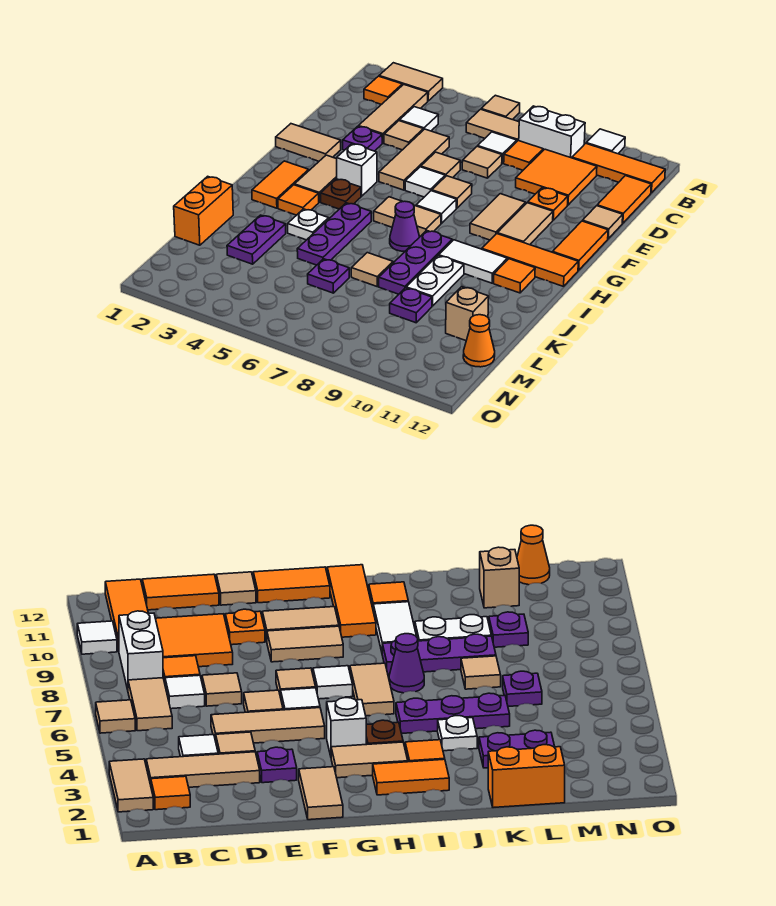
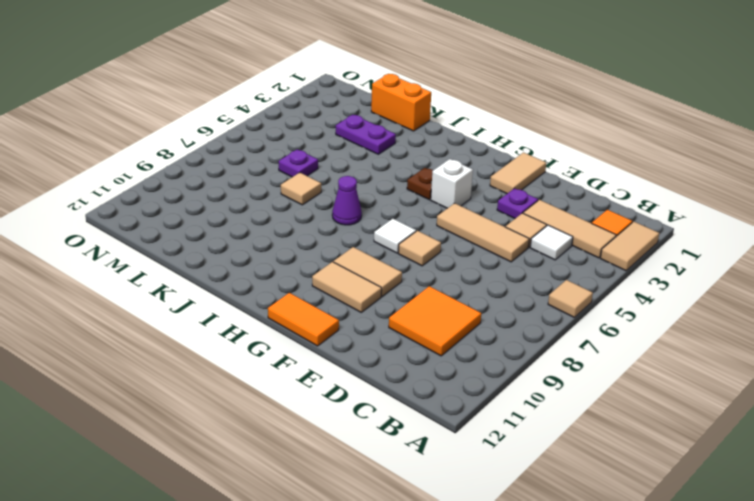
none -> white 1x1 tile [586,129,625,154]
none -> tan 1x2 tile [466,109,519,141]
none -> white 1x2 brick [519,106,585,158]
none -> orange 1x3 tile [572,143,665,193]

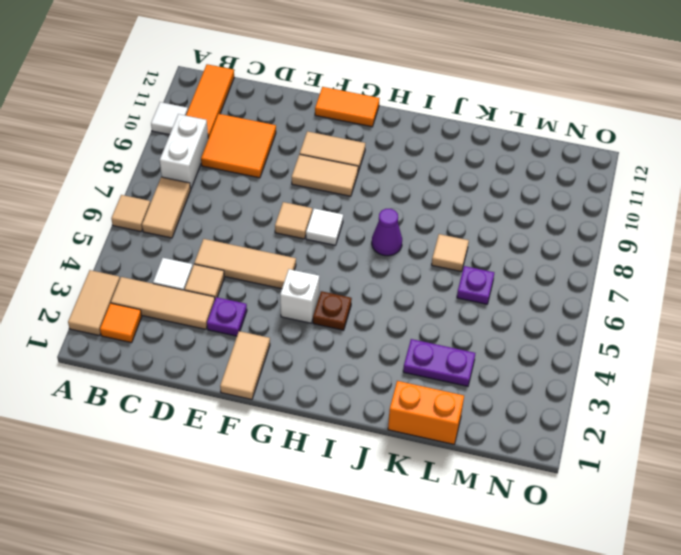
none -> white 1x1 tile [478,132,517,163]
none -> orange 1x1 tile [504,140,543,170]
none -> orange 1x2 tile [597,176,651,223]
none -> tan 1x1 tile [462,146,502,178]

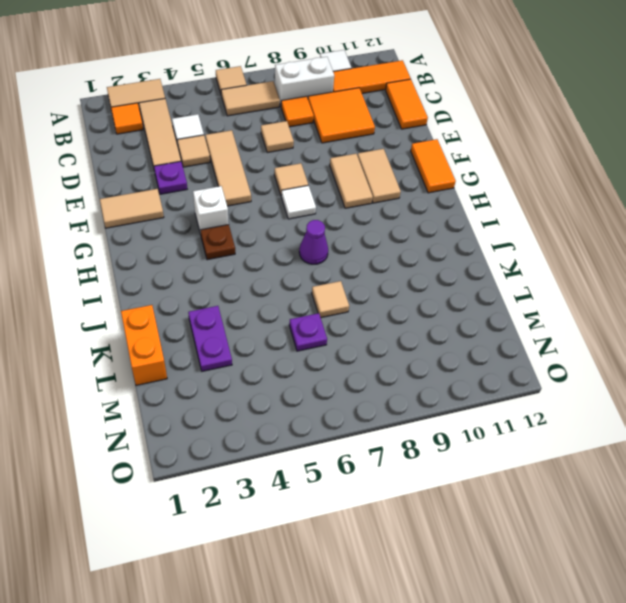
none -> white 1x1 tile [478,132,517,163]
none -> tan 1x1 tile [421,152,461,178]
none -> orange 1x1 plate [528,188,568,220]
none -> tan 1x1 tile [583,206,623,239]

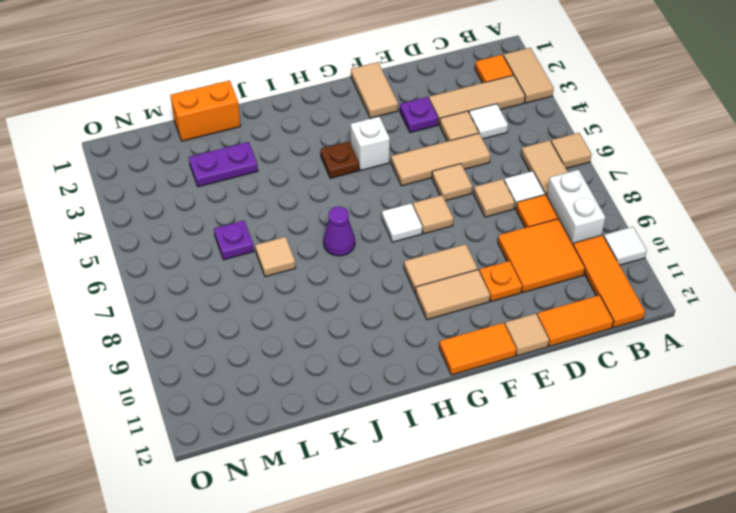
none -> white 1x1 tile [405,167,445,197]
none -> tan 1x2 tile [294,155,337,202]
none -> orange 1x2 tile [252,161,309,208]
none -> tan 1x2 tile [374,197,441,237]

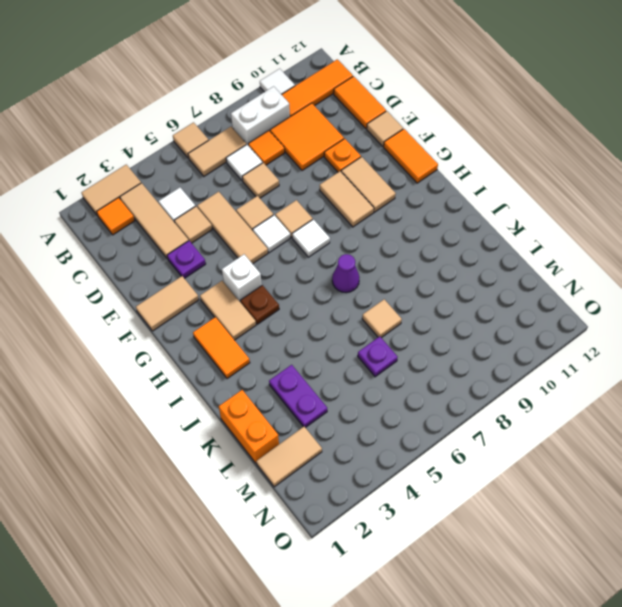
tan 1x2 tile [256,427,322,487] -> tan 1x2 tile moved to [374,197,441,237]
none -> orange 1x3 tile [482,234,578,286]
none -> orange 1x1 tile [278,185,319,215]
none -> purple 1x3 plate [297,203,371,265]
none -> purple 1x3 plate [379,230,452,294]

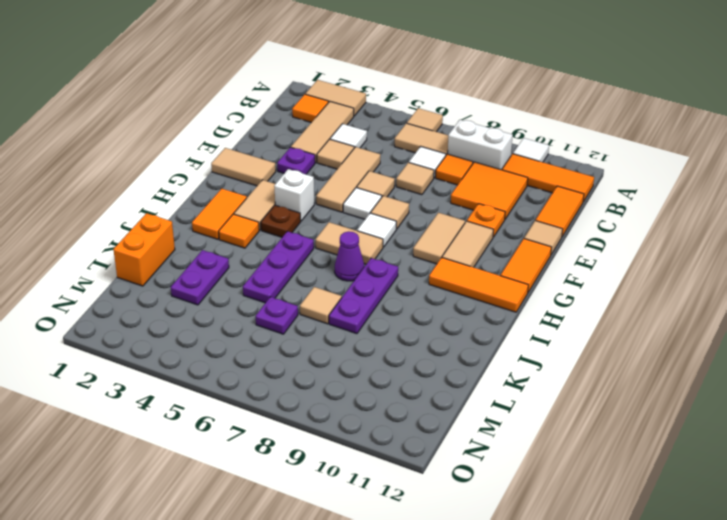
none -> white 1x2 tile [439,240,507,283]
none -> orange 1x1 tile [494,259,535,293]
none -> white 1x1 plate [288,209,329,240]
none -> white 1x2 plate [406,256,464,306]

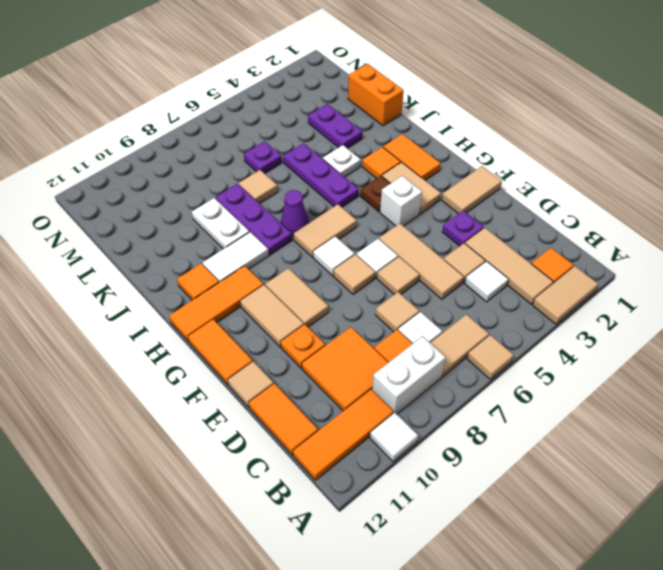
none -> purple 1x1 plate [390,288,432,323]
none -> tan 1x1 brick [446,287,489,341]
none -> orange 1x1 cone [463,315,495,367]

